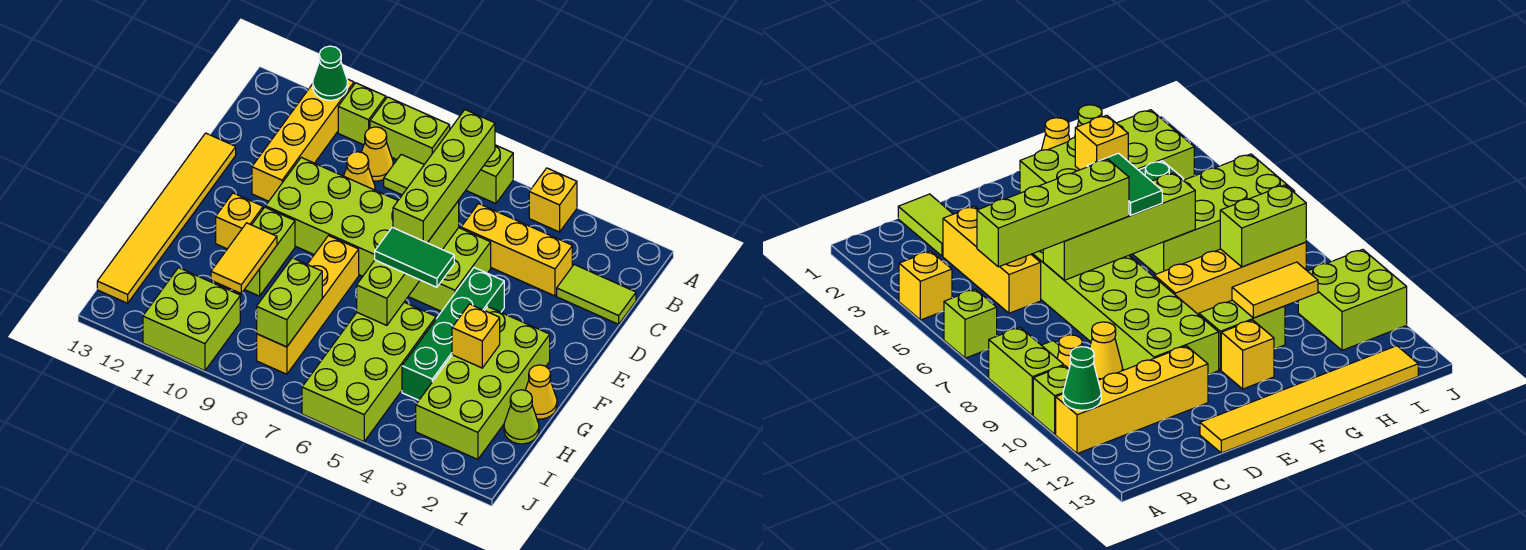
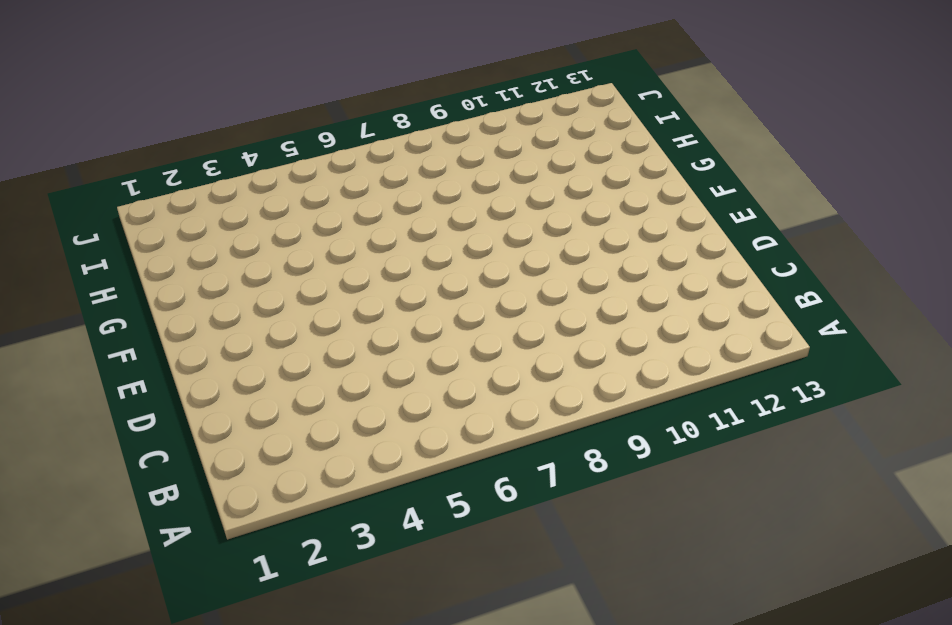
none -> yellow 1x1 brick [529,168,577,232]
none -> lime 1x1 brick [466,145,513,204]
none -> lime 1x2 brick [370,97,450,165]

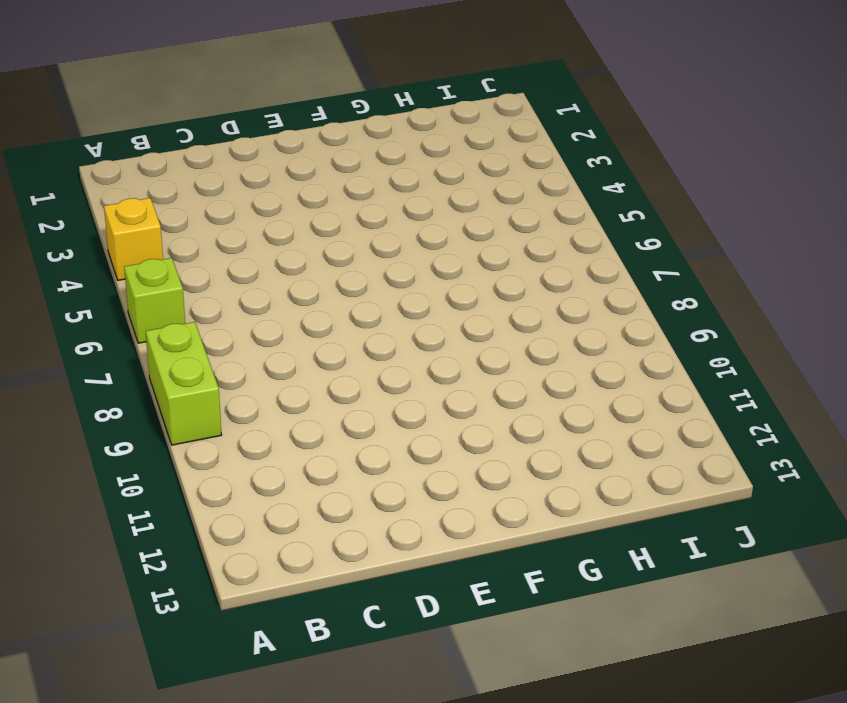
none -> lime 1x1 brick [338,83,386,145]
none -> yellow 1x4 brick [252,79,354,201]
none -> lime 1x1 tile [384,154,424,195]

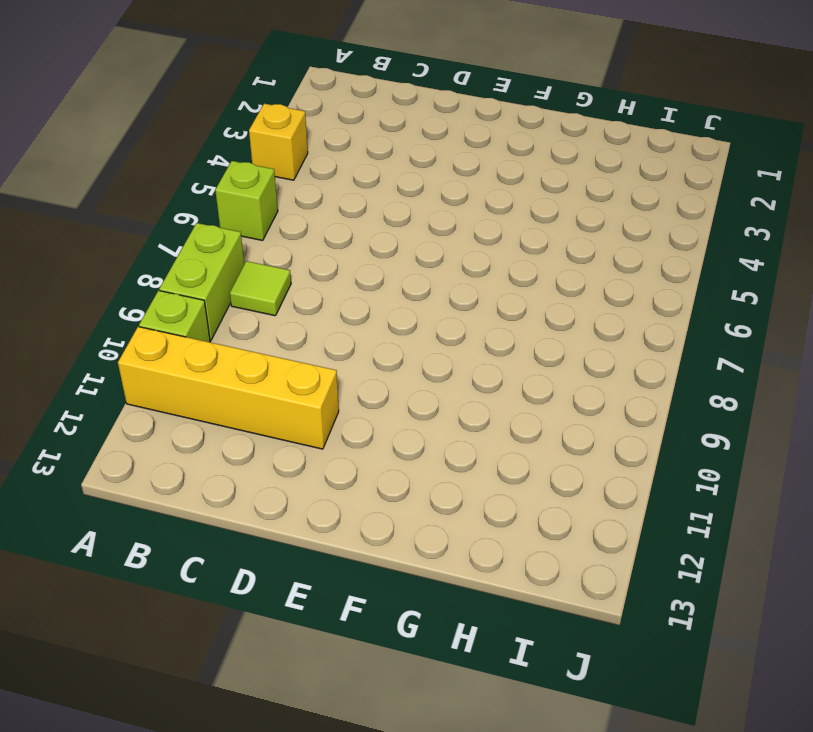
none -> yellow 1x1 cone [361,127,393,181]
none -> lime 1x2 tile [557,265,636,324]
none -> yellow 1x3 brick [461,204,572,296]

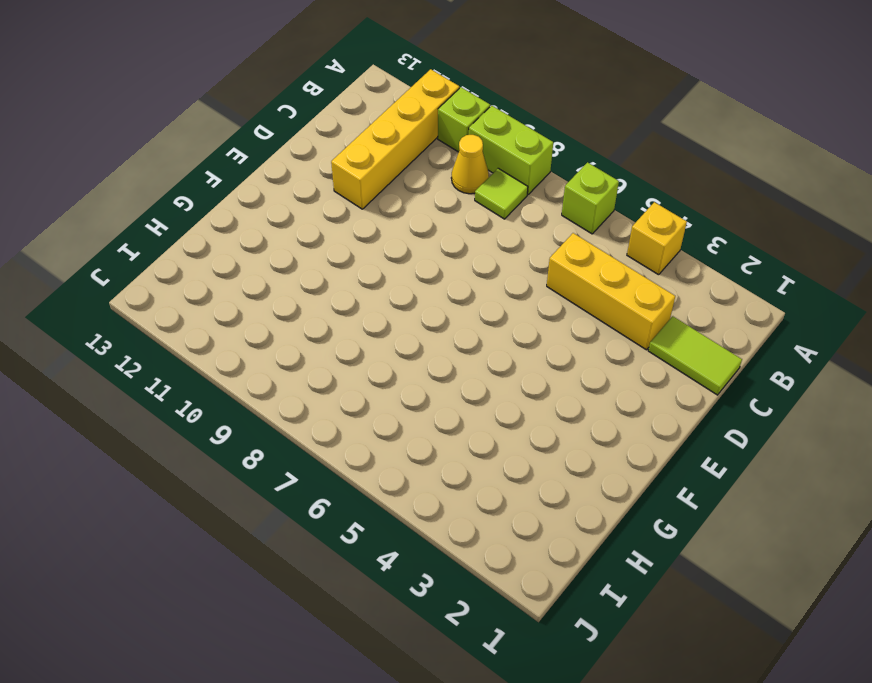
none -> yellow 1x1 cone [344,152,375,190]
none -> lime 2x6 brick [266,157,491,311]
none -> yellow 1x6 tile [97,133,236,303]

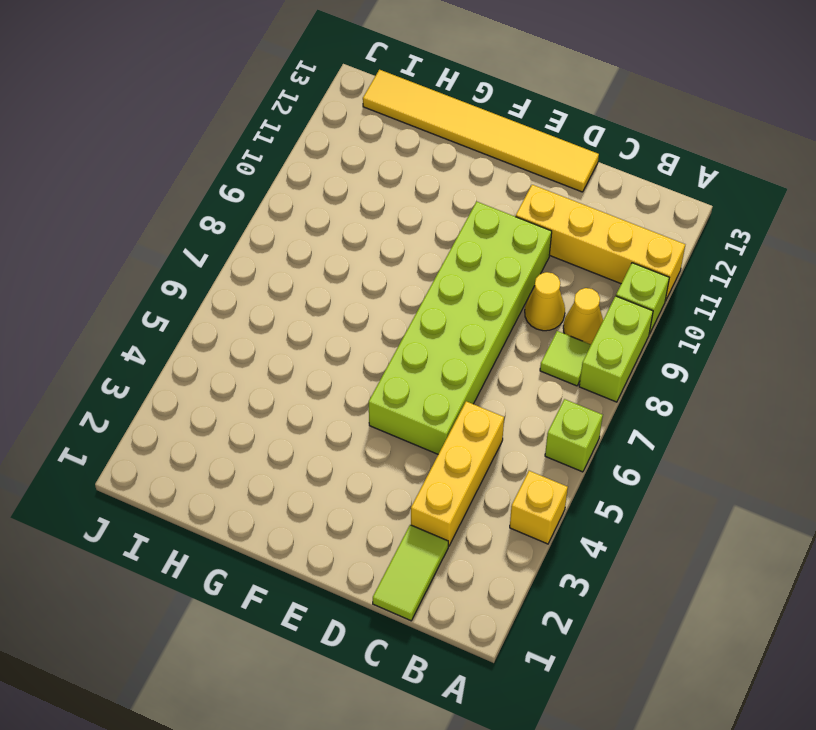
none -> green 1x4 brick [402,268,504,400]
none -> lime 2x4 brick [416,307,550,459]
none -> yellow 1x4 brick [257,236,359,374]

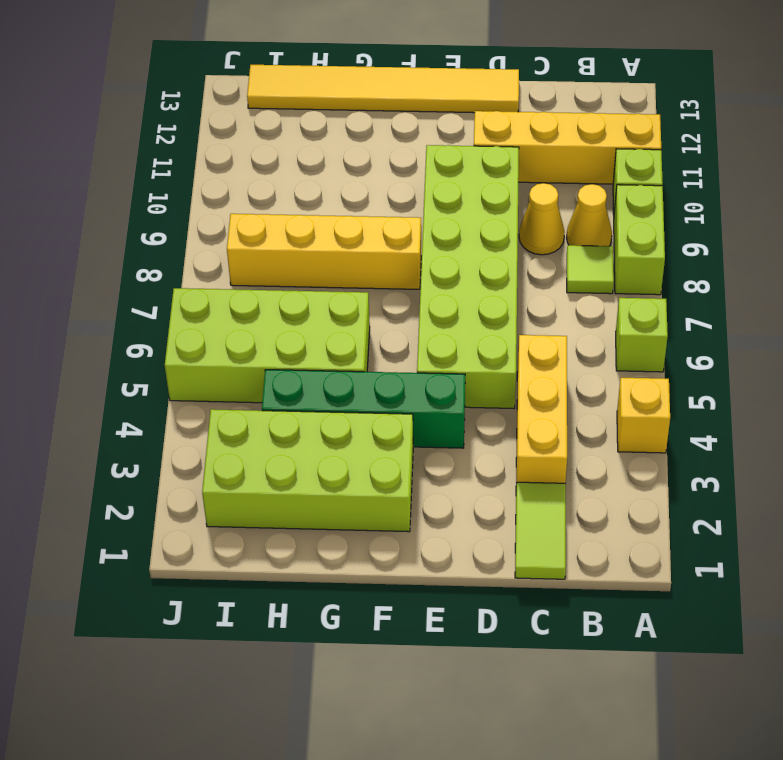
none -> lime 1x2 brick [245,207,295,296]
none -> yellow 1x1 brick [216,193,263,249]
none -> yellow 1x1 cone [525,365,557,419]

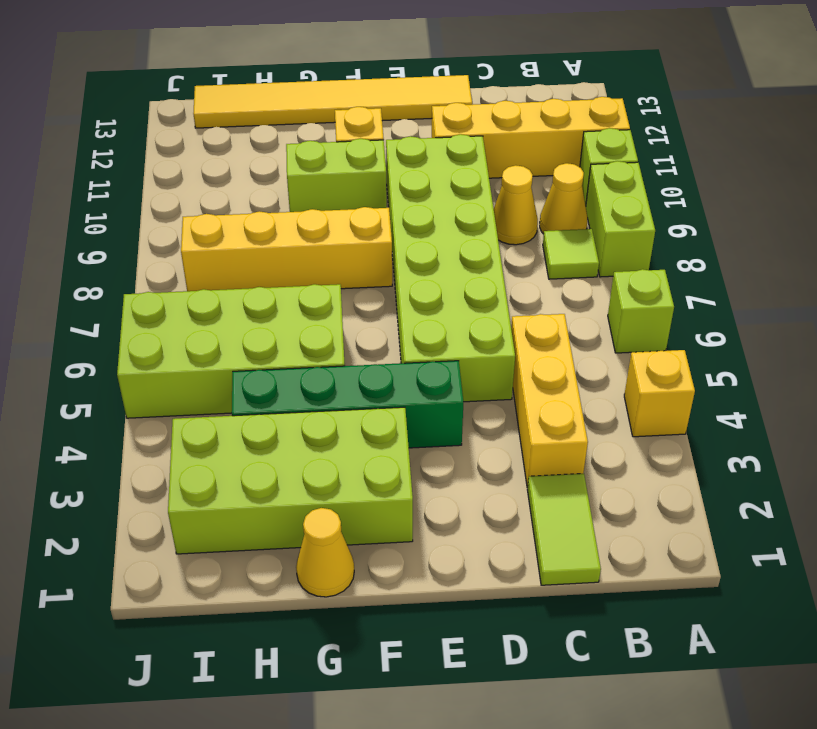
none -> lime 1x1 cone [504,390,539,444]
none -> lime 2x2 brick [143,268,240,371]
none -> green 1x1 cone [313,46,348,100]

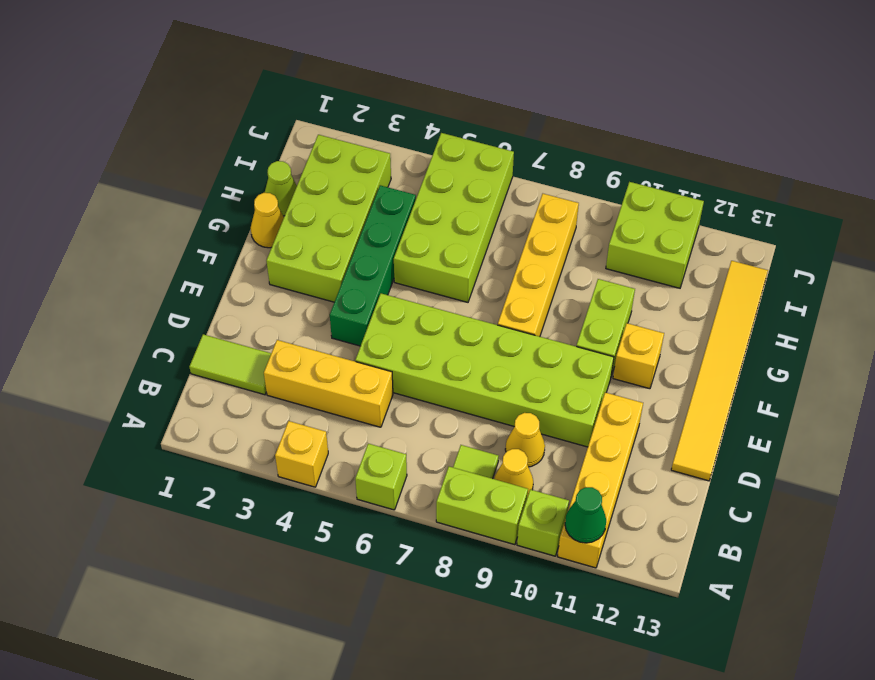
none -> lime 1x4 brick [357,201,459,325]
none -> yellow 1x1 brick [452,304,500,368]
none -> yellow 1x2 tile [211,223,277,293]

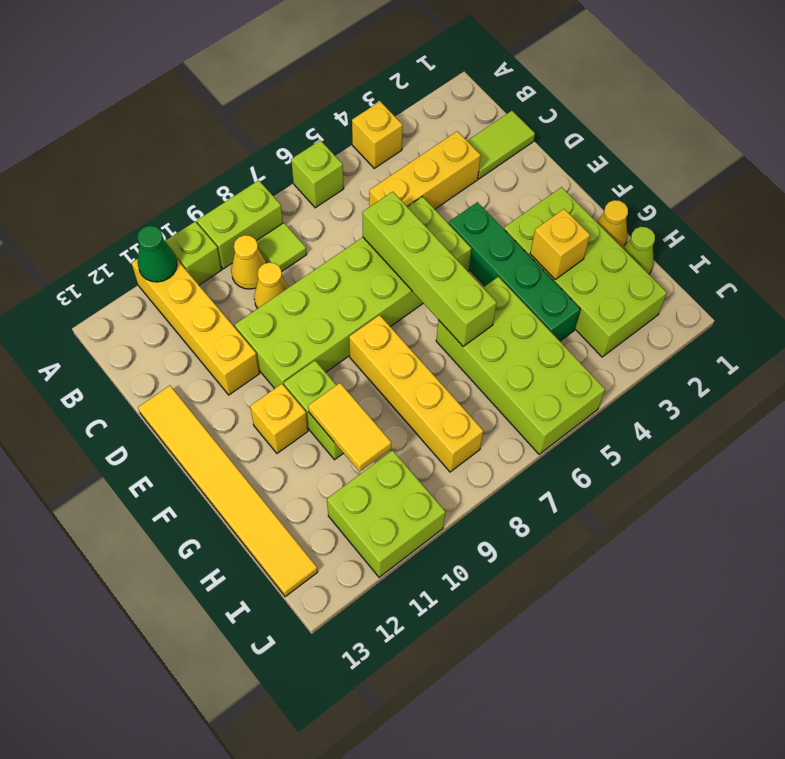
none -> lime 1x2 brick [257,258,322,347]
none -> lime 1x4 brick [393,110,495,243]
none -> green 1x2 tile [375,227,454,287]

